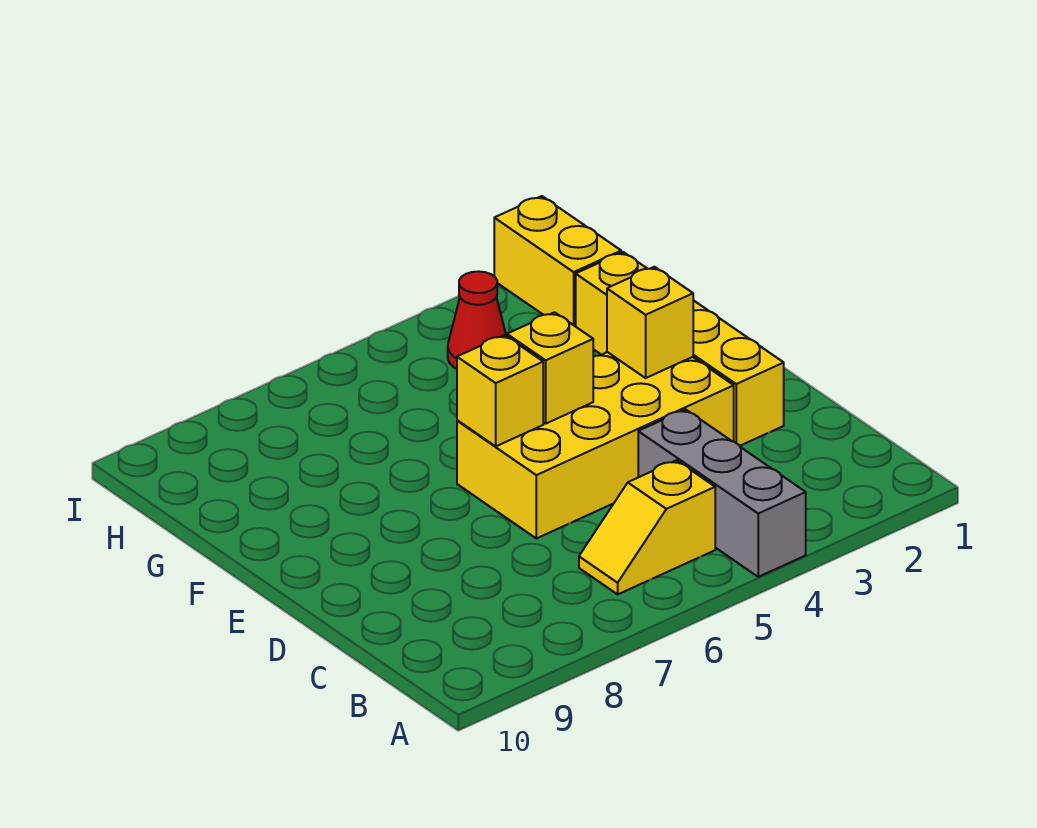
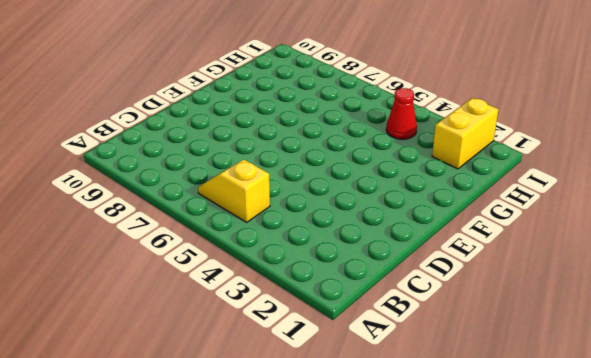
none -> grey 1x3 brick [638,410,806,577]
none -> yellow 1x4 brick [576,252,784,446]

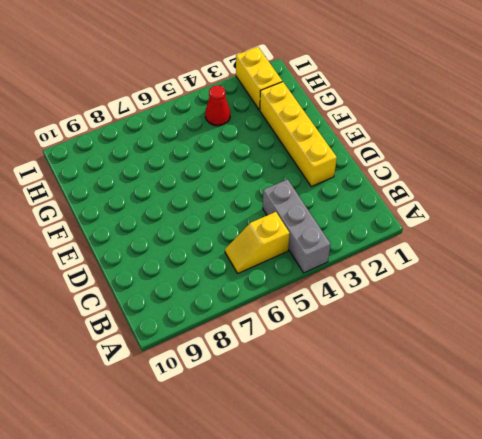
none -> yellow 2x4 brick [457,352,734,538]
none -> yellow 1x1 brick [607,267,693,378]

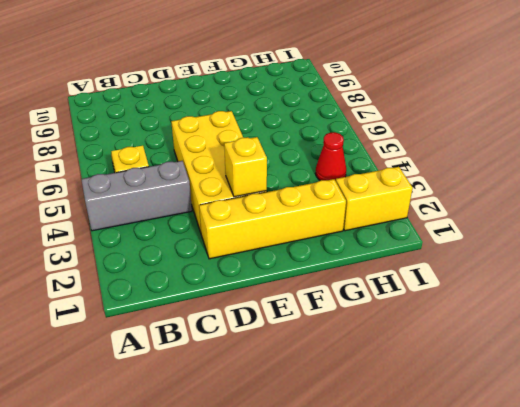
none -> yellow 1x1 brick [507,312,593,424]
none -> yellow 1x1 brick [457,335,543,446]

